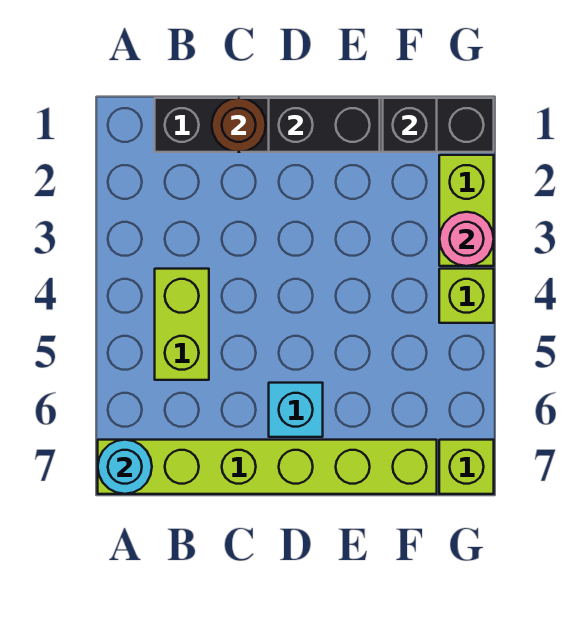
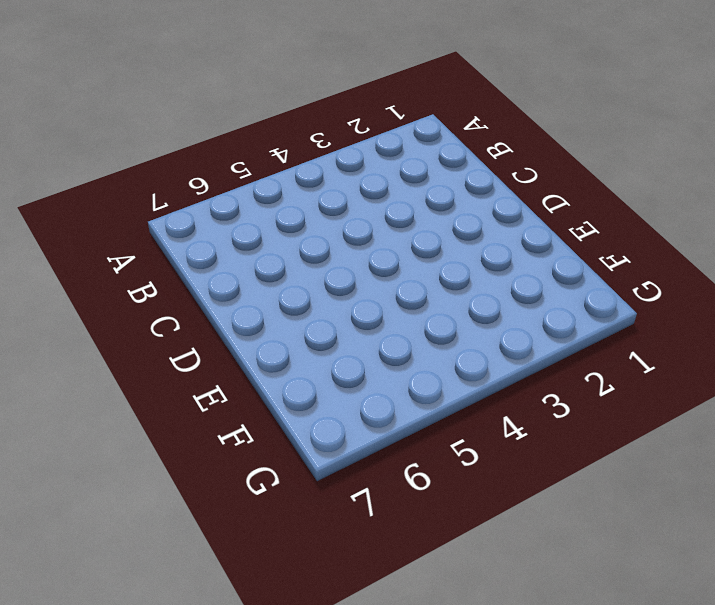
none -> lime 1x6 brick [98,440,437,494]
none -> black 1x6 brick [155,98,494,152]
none -> lime 1x2 brick [155,269,209,380]

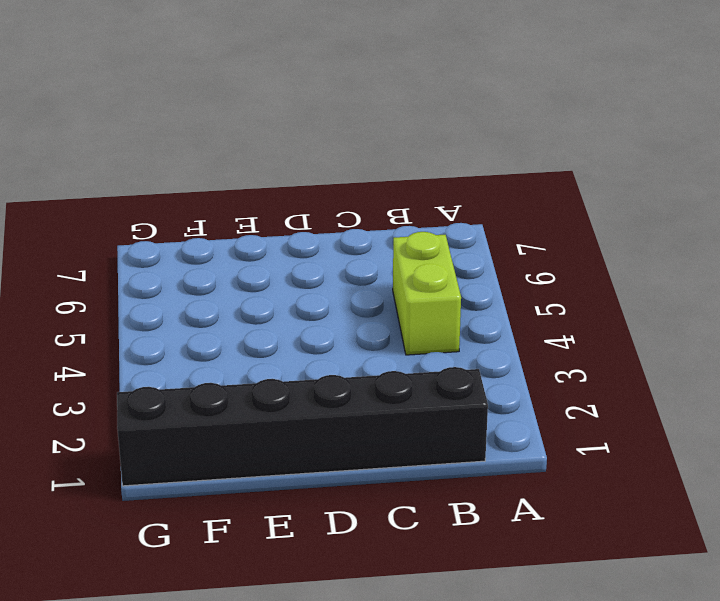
none -> lime 1x6 brick [98,440,437,494]
none -> cyan 1x1 brick [269,383,323,437]
none -> lime 1x2 brick [439,155,494,266]

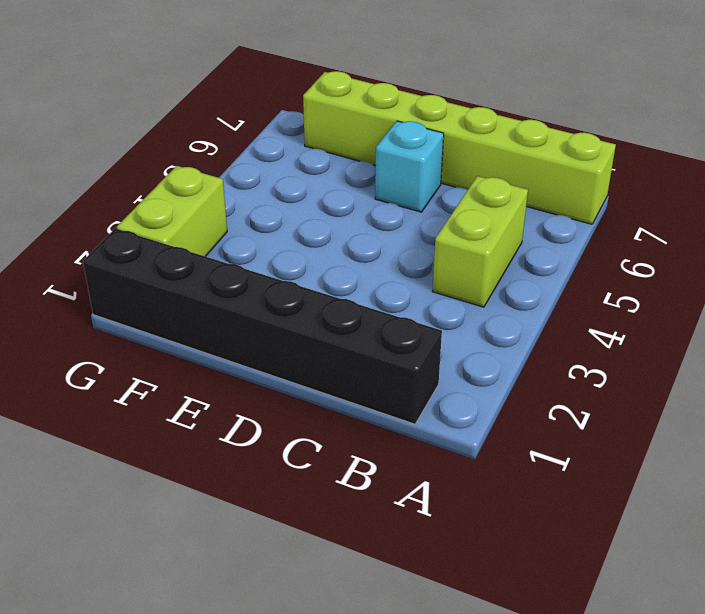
none -> lime 1x1 brick [439,269,494,323]
none -> lime 1x1 brick [439,440,494,494]
none -> cyan 1x1 round brick [98,440,152,494]

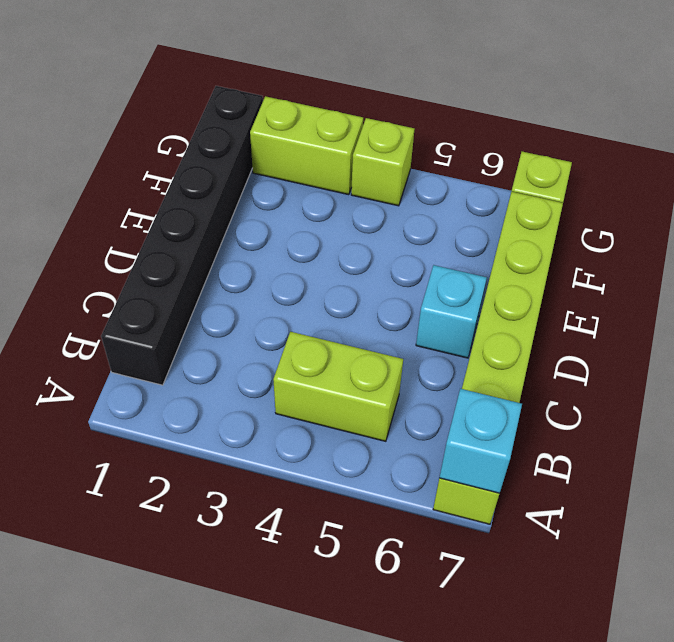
cyan 1x1 brick [439,389,522,493] -> cyan 1x1 round brick [98,440,152,494]
none -> brown 1x1 round brick [212,98,266,152]
none -> black 1x2 brick [269,98,380,152]
none -> black 1x1 brick [383,98,437,152]

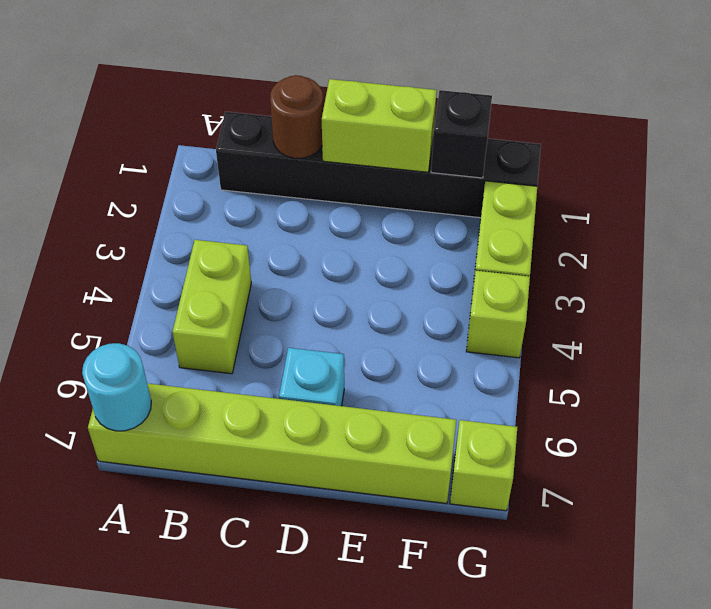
lime 1x2 brick [322,79,437,172] -> black 1x2 brick [269,98,380,152]
none -> pink 1x1 round brick [439,212,494,266]

